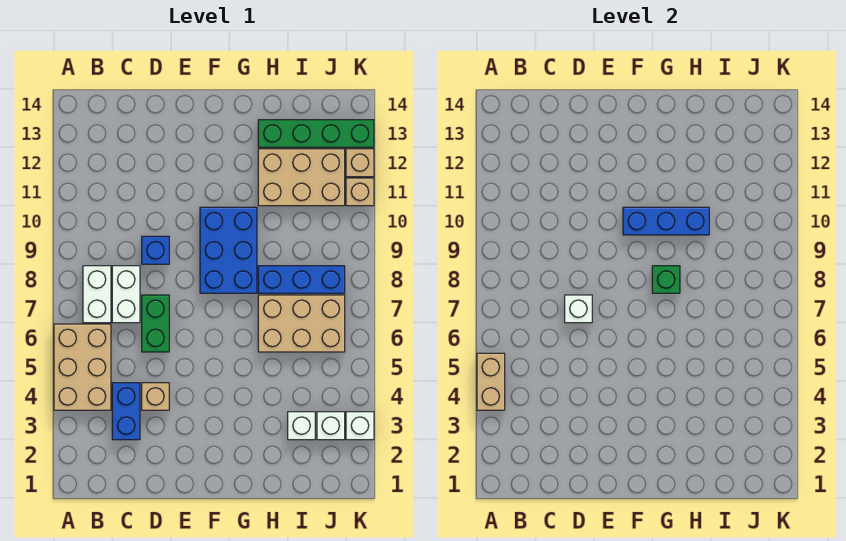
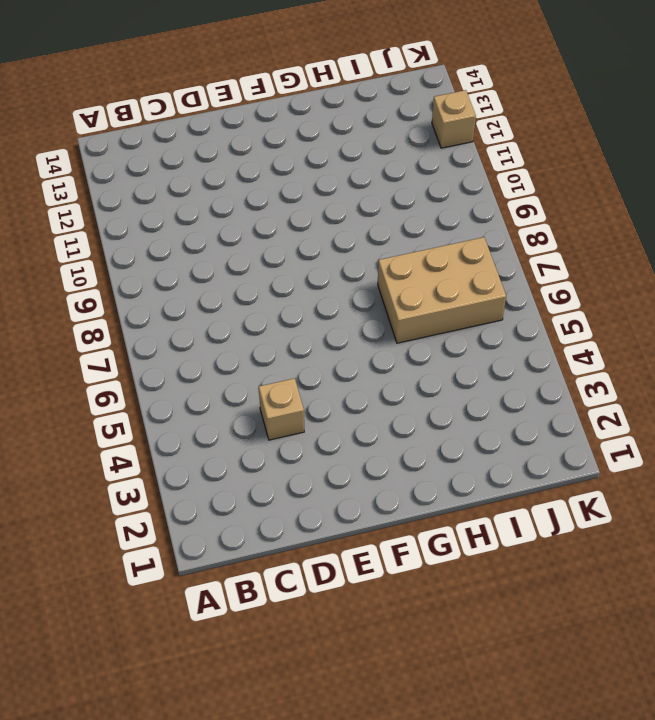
none -> tan 2x3 brick [54,324,111,410]
none -> white 1x2 brick [83,266,111,323]
none -> blue 1x2 brick [112,383,140,440]

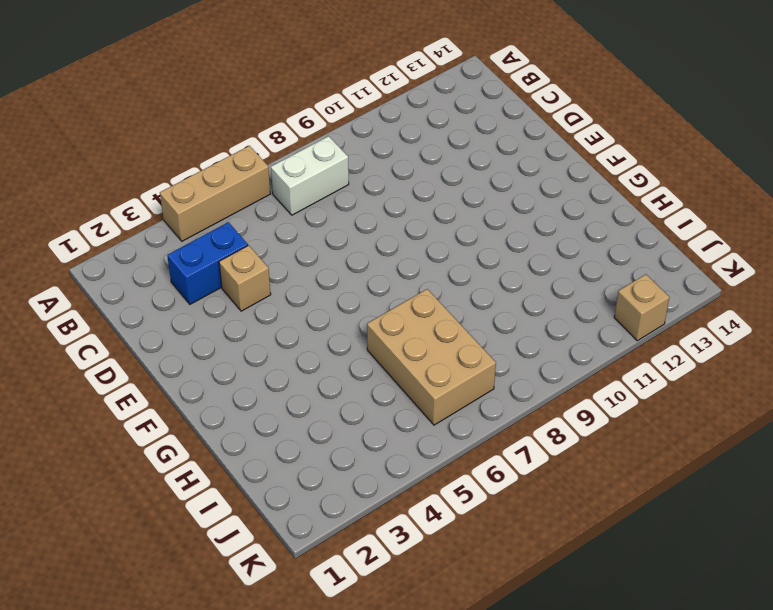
tan 1x3 brick [160,146,270,241] -> tan 2x3 brick [54,324,111,410]
none -> white 1x2 brick [112,266,140,323]
none -> green 1x2 brick [142,295,169,352]
none -> blue 1x1 brick [142,236,169,264]

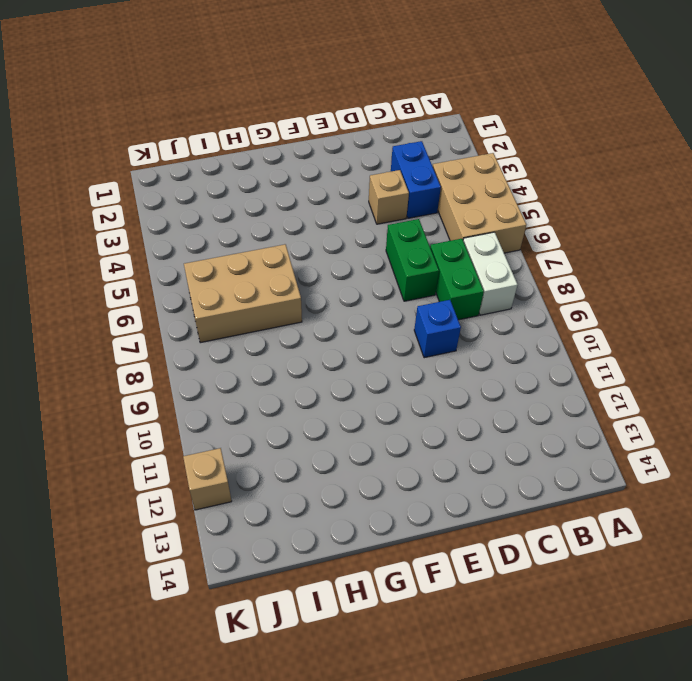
green 1x2 brick [430,239,484,320] -> white 1x2 brick [112,266,140,323]
none -> blue 2x3 brick [200,207,257,293]
none -> blue 1x3 brick [258,266,345,293]
none -> tan 2x3 brick [258,149,345,206]

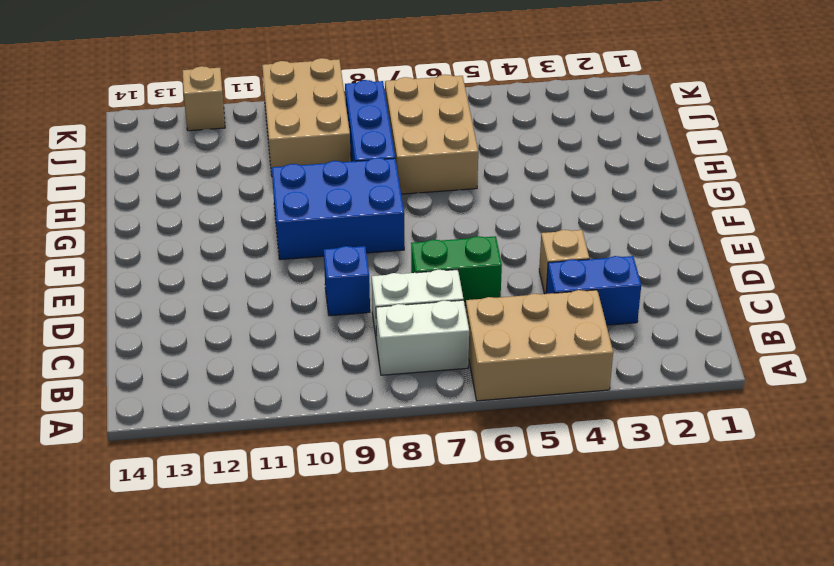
tan 2x3 brick [262,58,351,176] -> tan 2x3 brick moved to [258,149,345,206]
none -> green 1x4 brick [258,120,374,147]
none -> white 1x1 brick [288,412,315,440]
none -> white 1x1 brick [317,412,345,440]

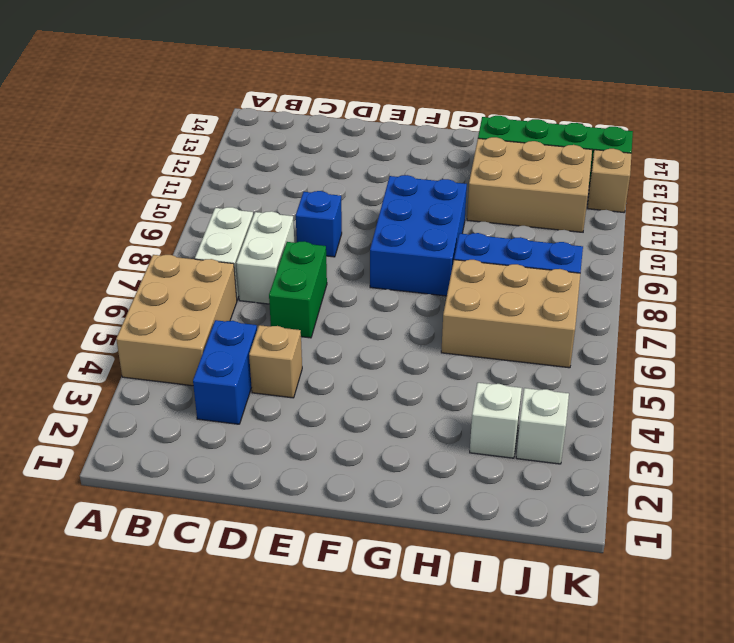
none -> white 1x1 brick [346,412,374,440]
none -> tan 1x1 brick [346,178,374,206]
none -> tan 1x2 brick [477,353,505,410]

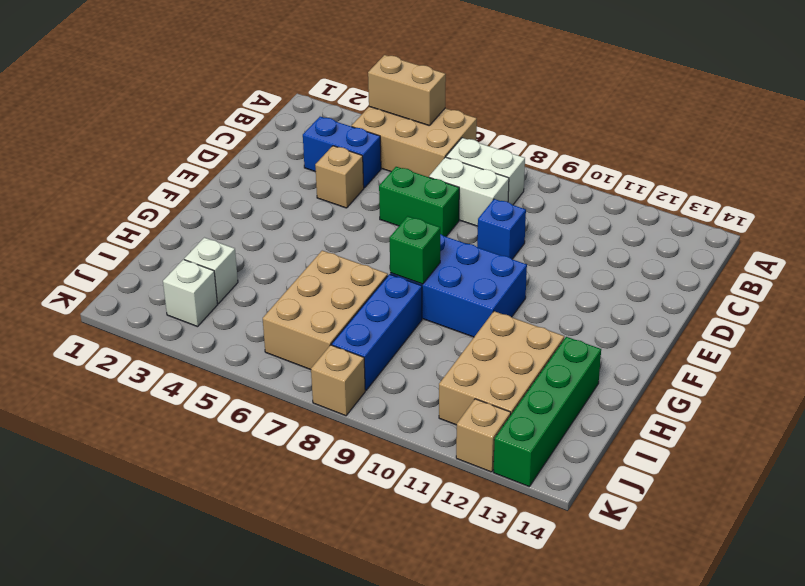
tan 1x1 brick [311,345,365,416] -> tan 1x1 brick moved to [346,178,374,206]
none -> white 1x1 brick [346,412,374,440]
none -> white 1x1 brick [565,295,592,323]
none -> blue 1x3 brick [623,207,709,235]

